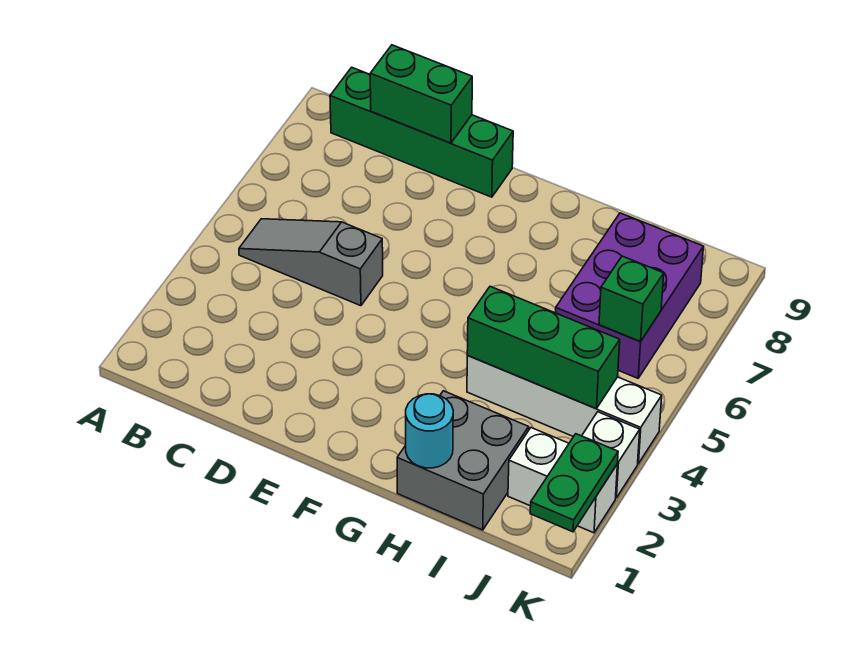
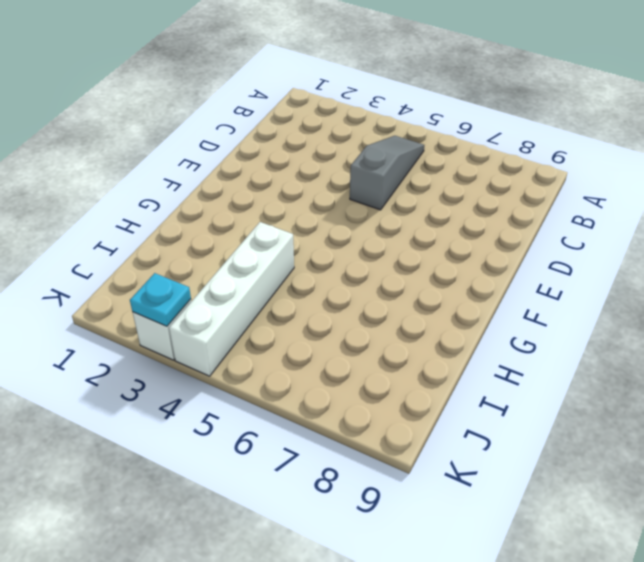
cyan 1x1 plate [130,273,191,326] -> none
none -> green 1x4 brick [330,67,513,197]
none -> grey 2x2 brick [397,391,529,530]
none -> purple 2x3 brick [556,213,704,378]

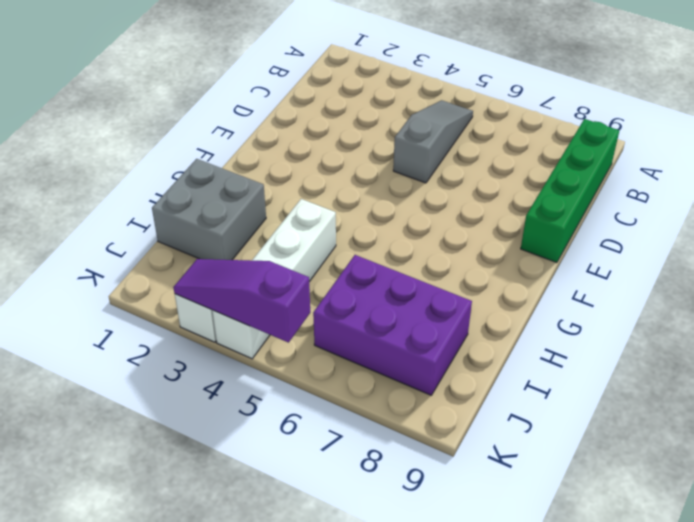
purple 1x3 slope [173,259,310,343] -> none
none -> white 1x2 brick [508,428,617,533]
none -> green 1x2 brick [370,45,472,143]
none -> cyan 1x1 round brick [406,394,453,468]

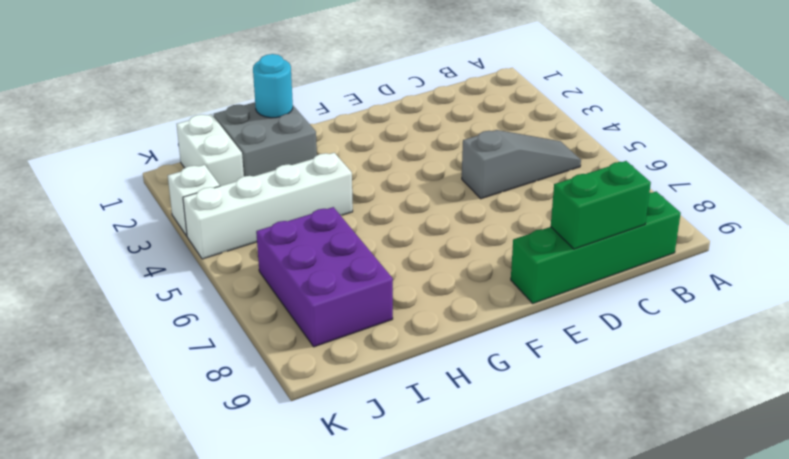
white 1x2 brick [177,114,244,186] -> white 1x2 brick turned to [508,428,617,533]
none -> green 1x3 brick [467,286,620,409]
none -> green 1x1 brick [599,256,664,341]
none -> green 1x2 plate [530,434,618,532]

